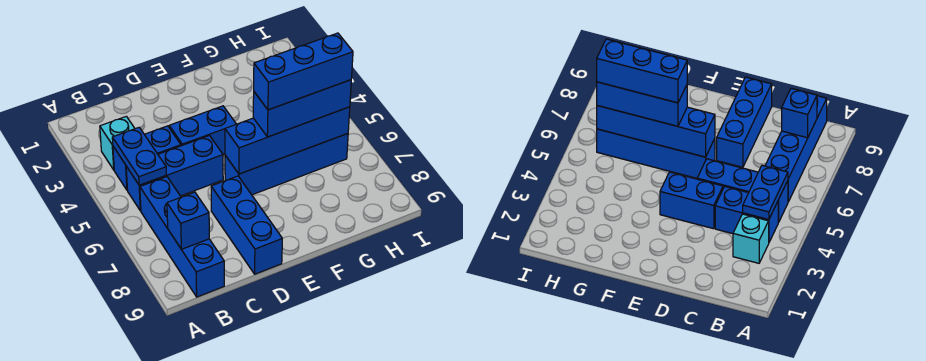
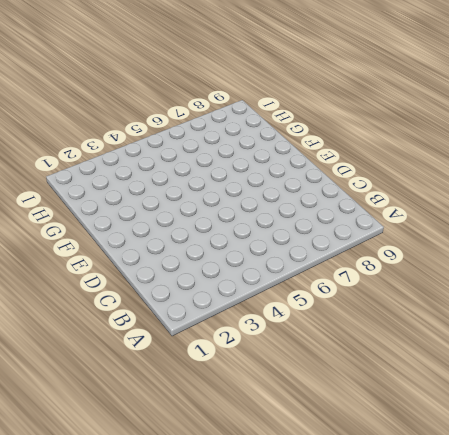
none -> cyan 1x1 brick [100,116,135,170]
none -> blue 1x2 brick [113,126,181,190]
none -> blue 1x3 brick [126,136,223,211]

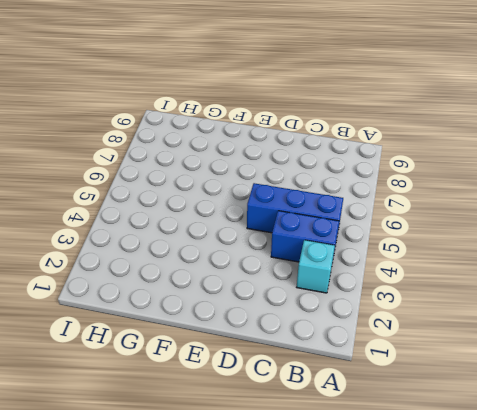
none -> blue 1x4 brick [140,177,224,297]
none -> blue 1x2 brick [169,106,236,155]
none -> blue 1x3 brick [211,176,282,274]

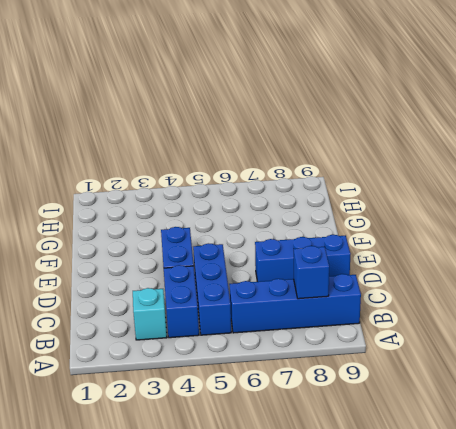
none -> blue 1x4 brick [225,134,348,195]
none -> blue 1x2 plate [112,127,166,185]
none -> blue 1x4 brick [225,107,350,174]

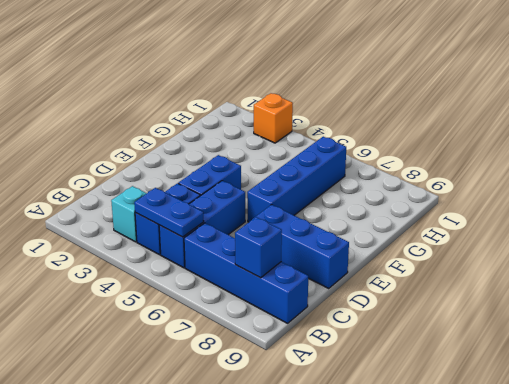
orange 1x1 brick [254,93,293,143] -> none
none -> blue 1x4 brick [225,107,350,174]
none -> blue 1x3 brick [253,80,351,137]
none -> blue 1x3 brick [254,33,353,110]

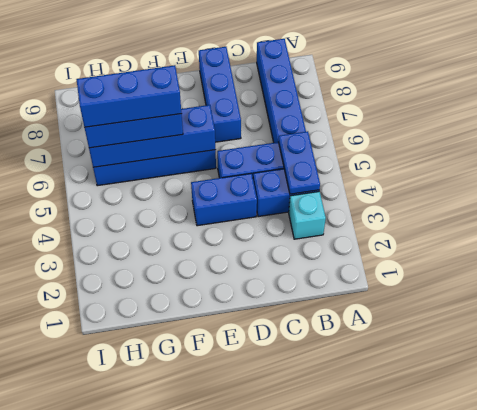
none -> blue 1x1 brick [167,192,209,249]

